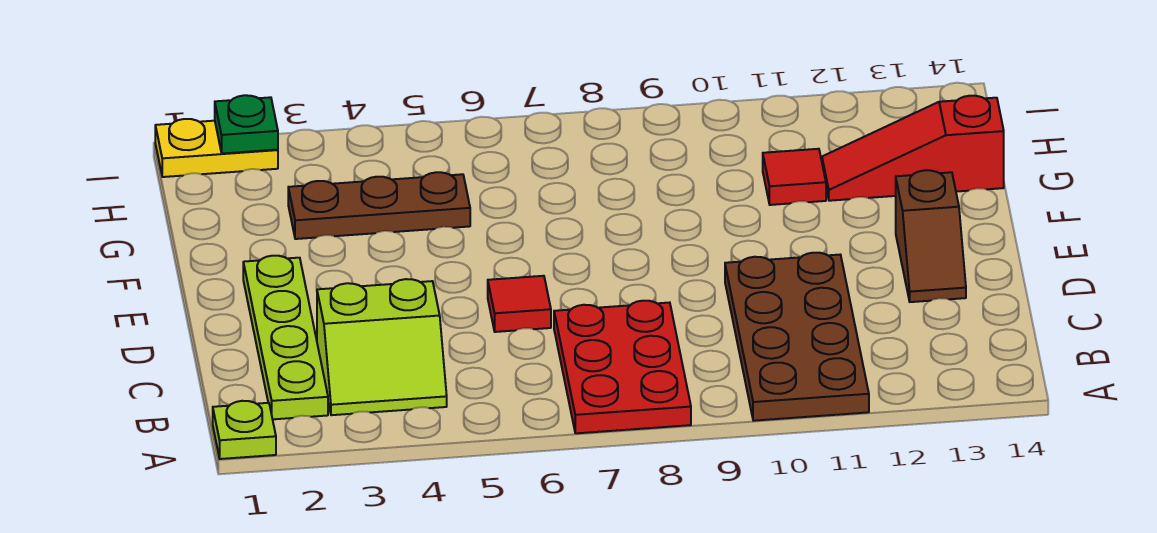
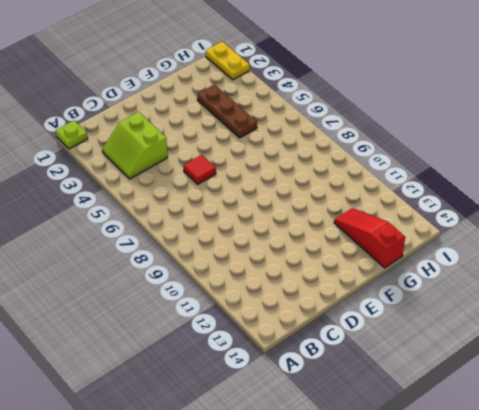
none -> red 2x3 plate [554,301,691,433]
none -> brown 2x4 plate [725,253,869,421]
none -> lime 1x4 plate [243,256,328,419]

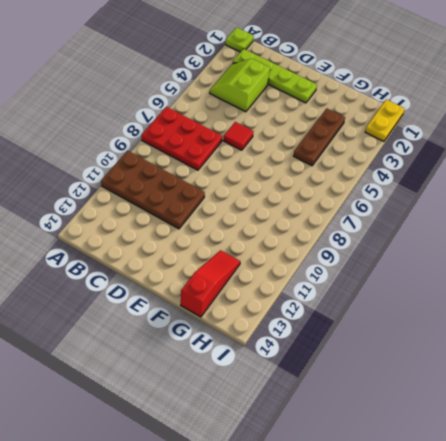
none -> brown 1x2 slope [896,170,966,302]
none -> red 1x1 tile [763,149,826,205]
none -> green 1x1 plate [215,95,278,154]

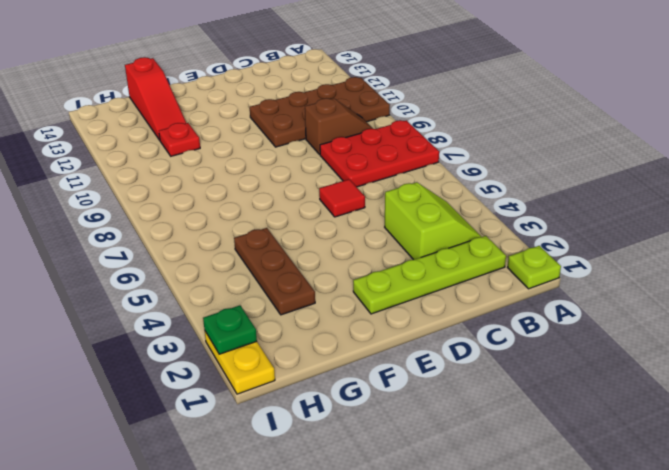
brown 1x2 slope [305,98,373,154] -> brown 1x2 slope moved to [896,170,966,302]
red 1x1 plate [159,123,200,156] -> red 1x1 tile [763,149,826,205]

